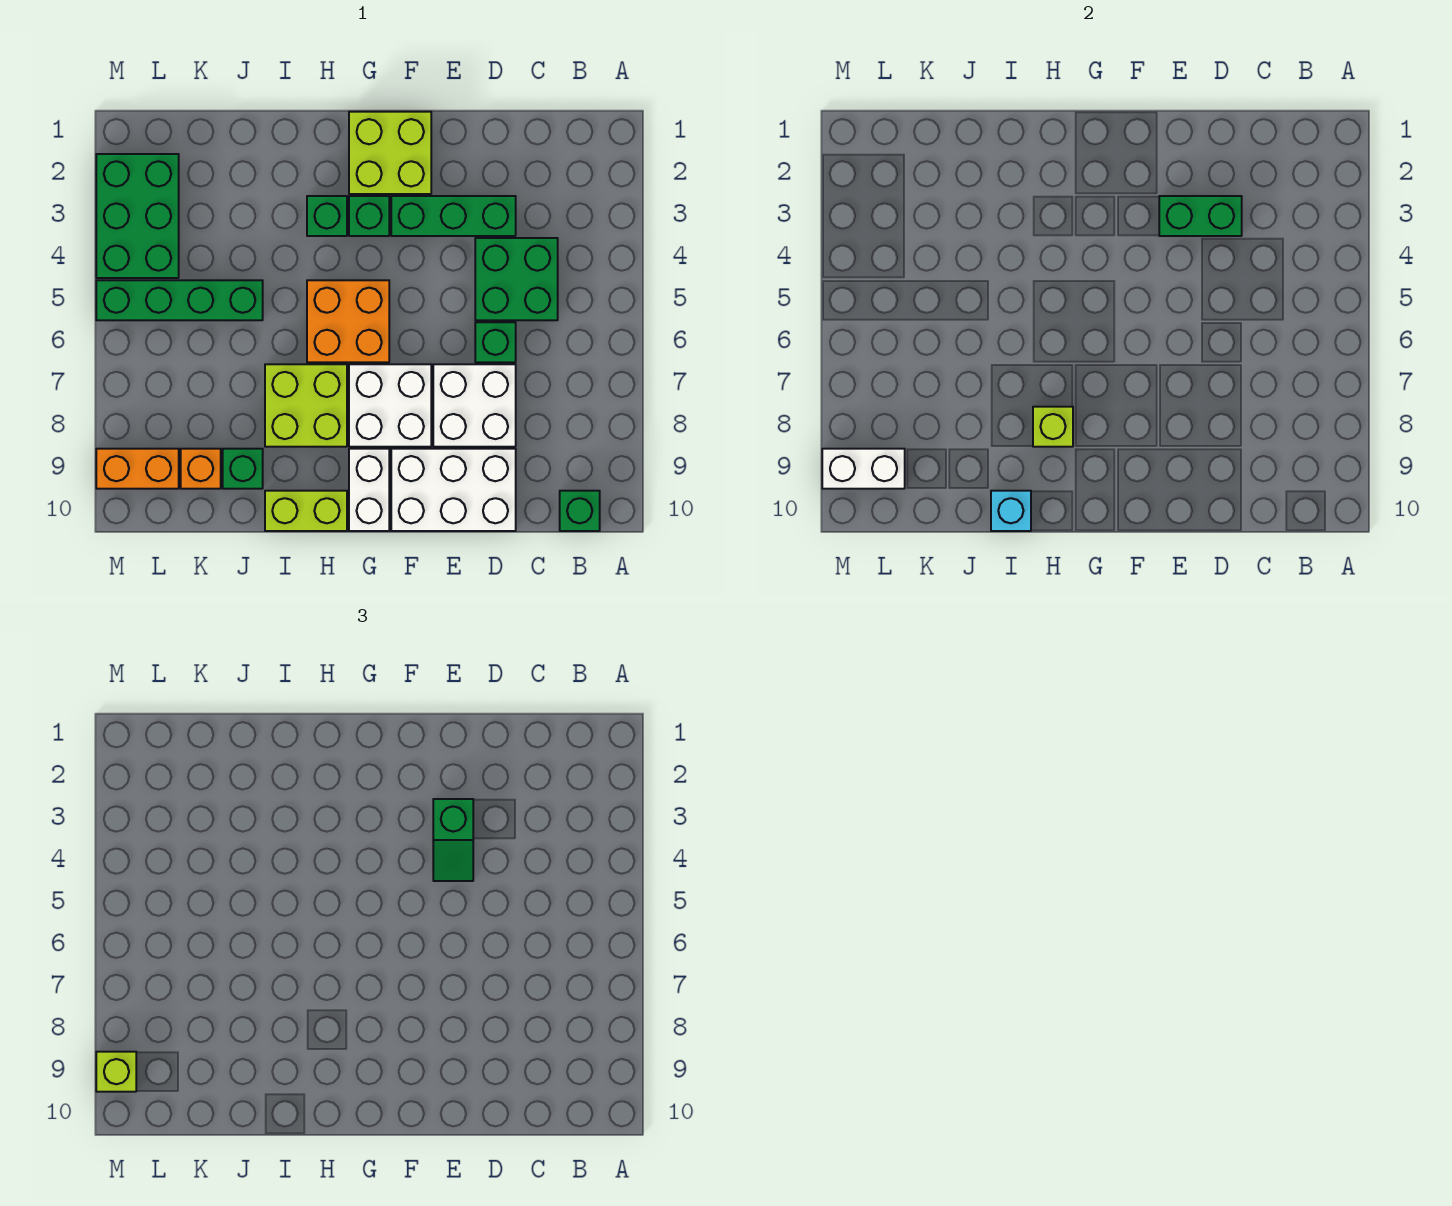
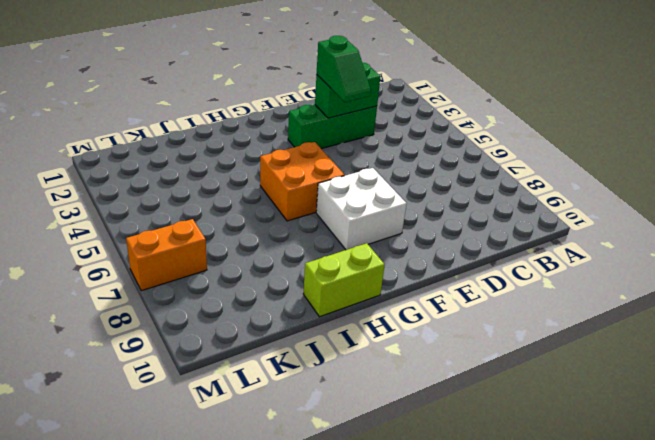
orange 1x2 brick [126,219,207,291] -> orange 1x2 brick moved to [96,449,179,489]
none -> green 1x1 brick [560,491,600,531]
none -> green 2x2 brick [475,238,558,320]
none -> green 1x1 brick [475,322,516,362]

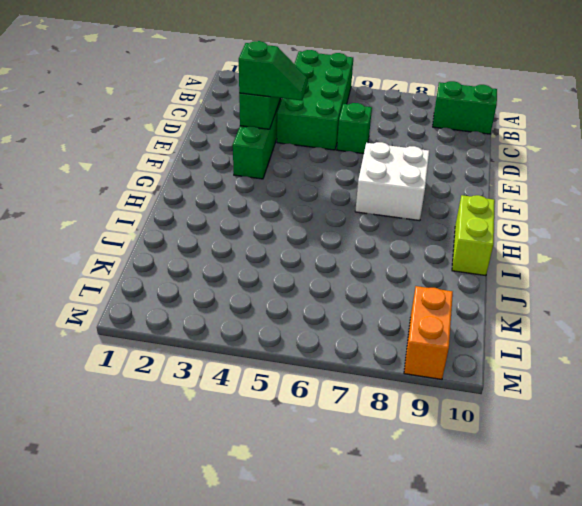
green 2x4 brick [277,50,353,150] -> green 2x2 brick [475,238,558,320]
green 1x2 brick [433,81,497,134] -> green 1x1 brick [560,491,600,531]
none -> white 2x2 brick [433,364,516,447]
none -> white 2x3 brick [391,449,516,531]
none -> lime 2x2 brick [349,112,431,194]

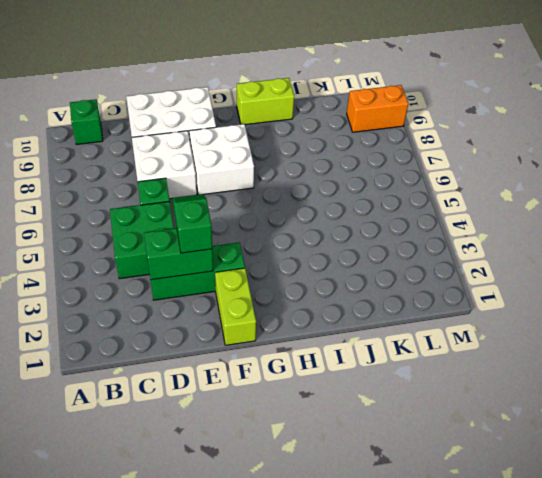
lime 1x2 brick [215,268,256,345] -> lime 2x2 brick [349,112,431,194]
none -> green 1x1 brick [349,196,389,236]
none -> orange 2x2 brick [307,280,389,362]
none -> white 1x2 brick [349,449,389,531]

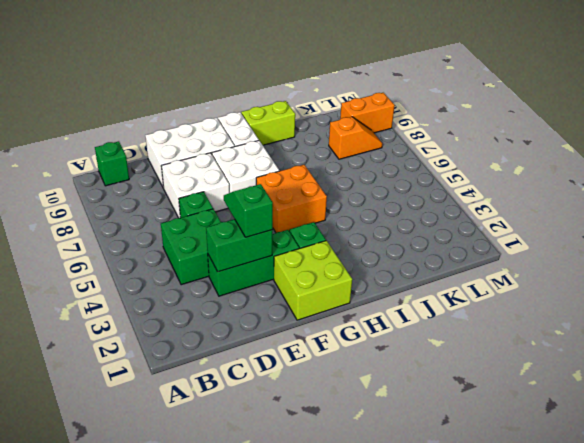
orange 1x2 slope [329,117,382,159] -> none
none -> green 1x1 brick [307,196,347,236]
none -> lime 2x2 brick [265,364,347,447]
none -> green 1x4 brick [96,280,263,320]

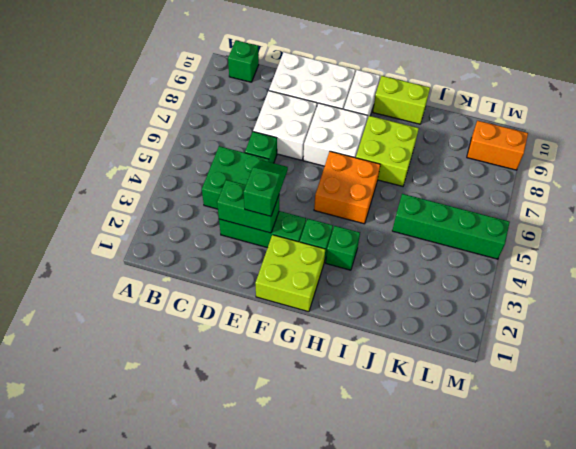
none -> green 1x1 brick [223,449,263,489]
none -> orange 1x1 brick [181,449,221,489]
none -> green 2x3 brick [96,154,179,278]

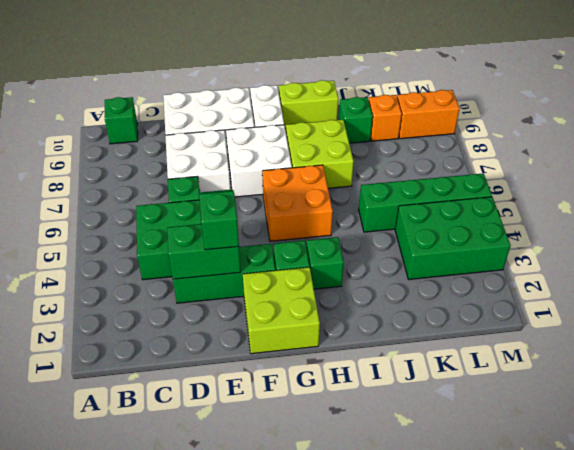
green 2x3 brick [395,197,511,279] -> green 2x3 brick turned to [96,154,179,278]
none -> lime 1x1 brick [1033,407,1073,447]
none -> cyan 1x1 brick [991,491,1031,531]
none -> white 1x2 brick [822,449,905,489]

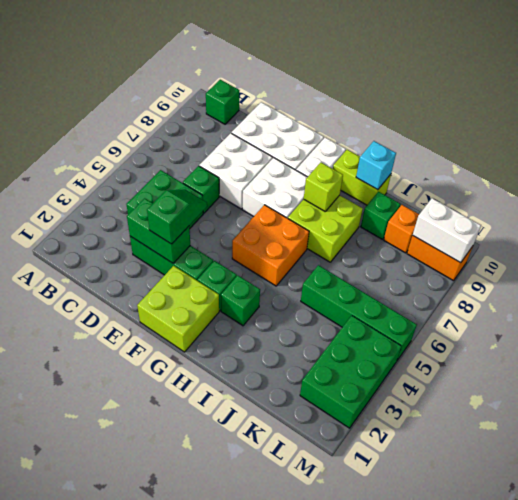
none -> lime 1x1 brick [96,1052,136,1092]

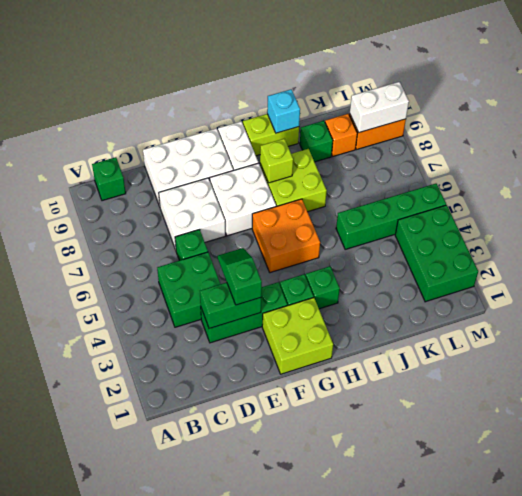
none -> lime 1x1 brick [96,1052,136,1092]

